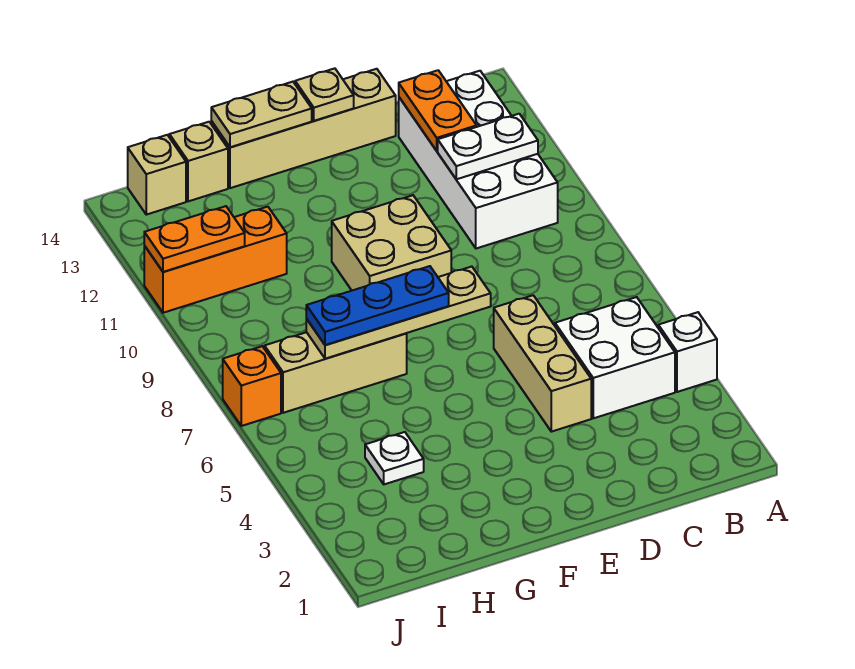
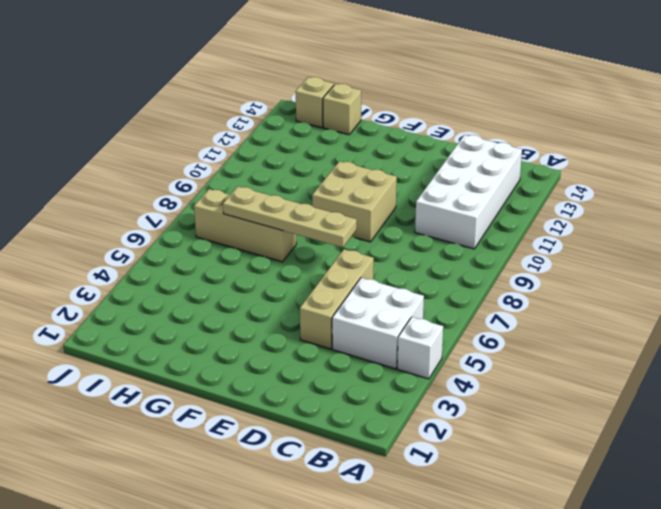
none -> tan 1x4 brick [211,69,396,188]
none -> white 1x1 plate [365,432,424,484]
none -> orange 1x3 brick [144,207,287,313]

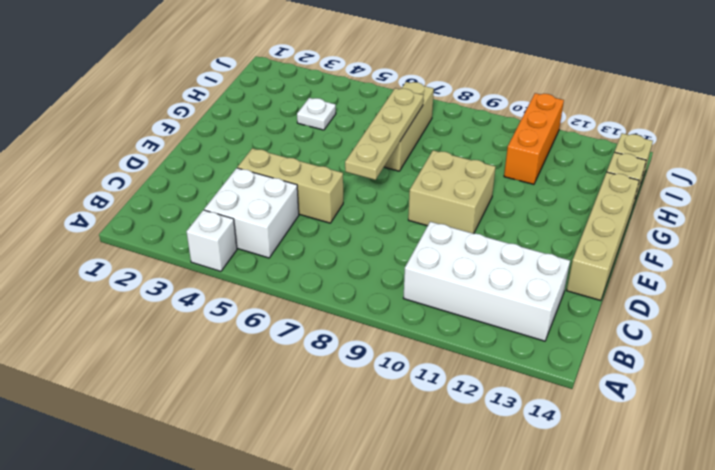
none -> orange 1x1 brick [223,346,281,426]
none -> white 1x2 plate [438,114,538,179]
none -> orange 1x2 plate [399,70,477,151]

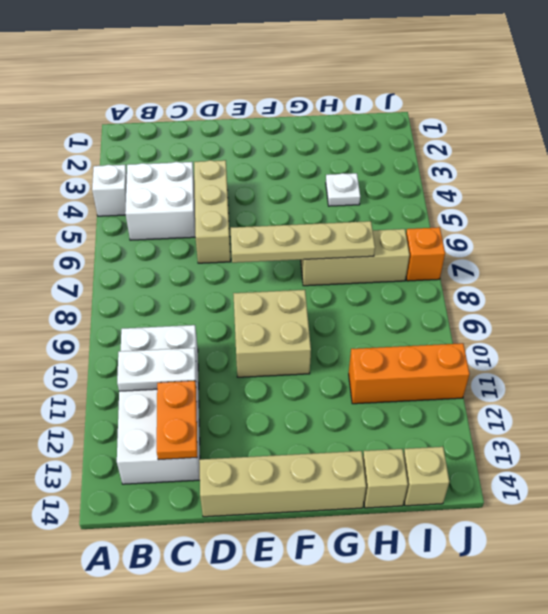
none -> tan 1x1 plate [295,68,354,121]
none -> tan 1x2 plate [211,82,312,147]
none -> orange 1x2 plate [144,206,245,272]

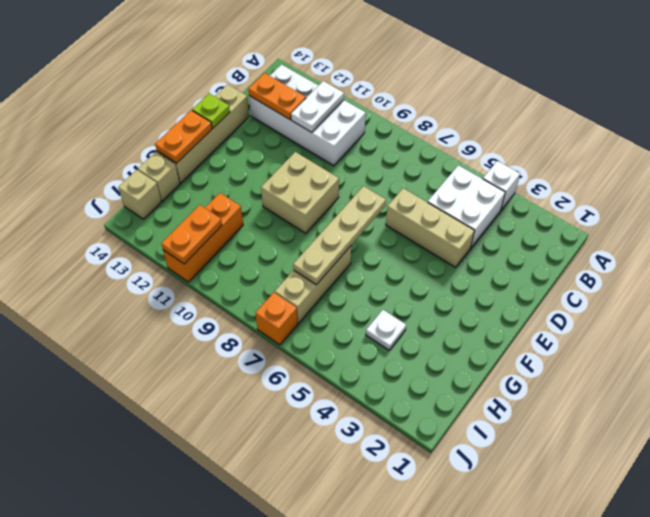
lime 1x1 plate [192,93,230,128] -> tan 1x1 plate [295,68,354,121]
orange 1x2 plate [155,110,212,163] -> tan 1x2 plate [211,82,312,147]
none -> blue 1x3 plate [306,266,449,345]

